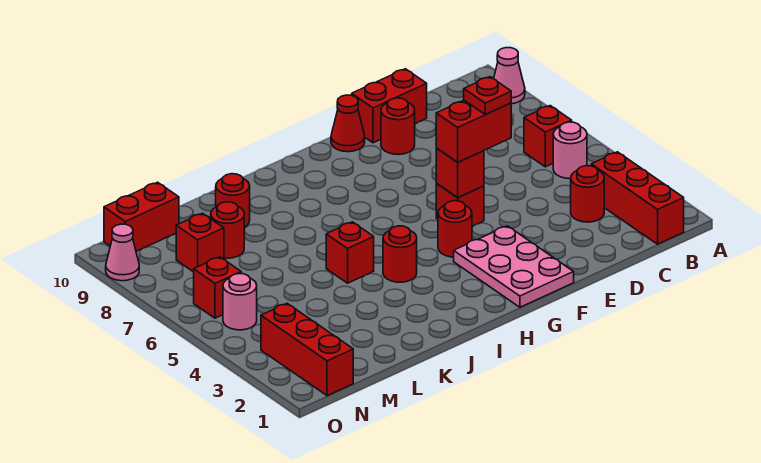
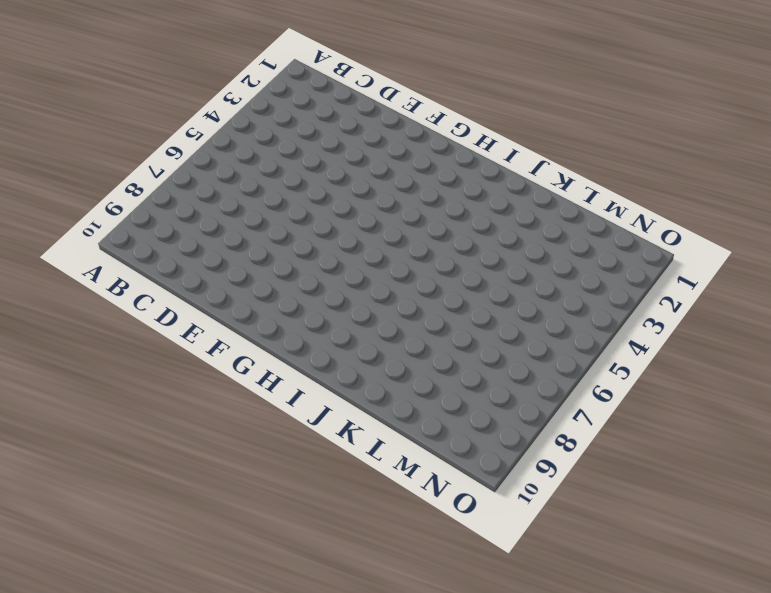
none -> pink 1x1 cone [494,48,525,104]
none -> red 1x3 brick [591,152,684,244]
none -> pink 1x1 round brick [553,122,587,179]

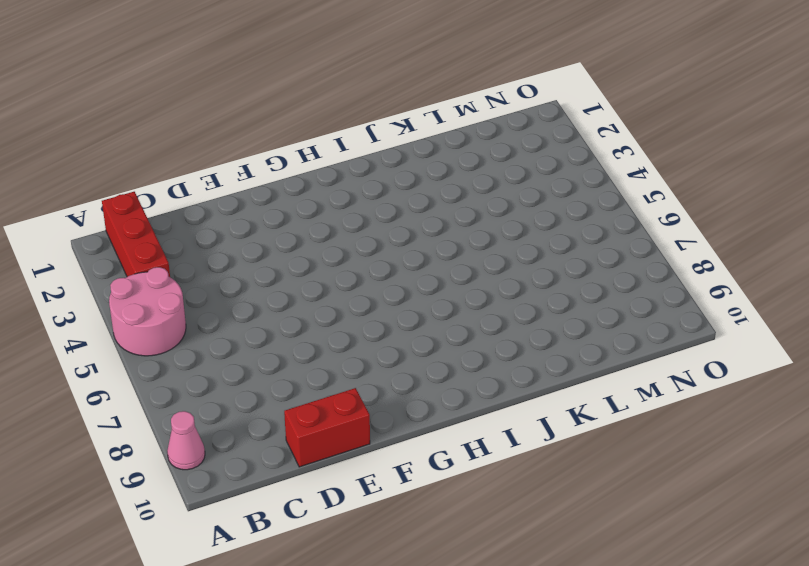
pink 2x2 round brick [109,267,186,356] -> pink 1x1 round brick [553,122,587,179]
none -> red 1x1 brick [524,106,572,167]
none -> red 1x1 round brick [571,166,604,222]
none -> red 1x1 round brick [381,98,415,155]

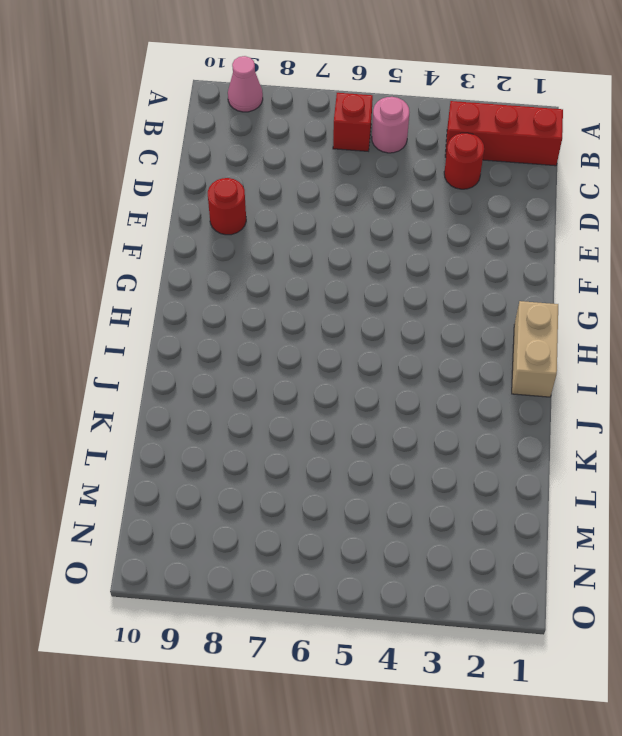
tan 1x2 brick [512,301,558,397] -> none
none -> red 1x2 brick [352,69,427,143]
none -> pink 2x3 plate [454,226,574,307]
none -> red 1x1 brick [436,184,484,226]

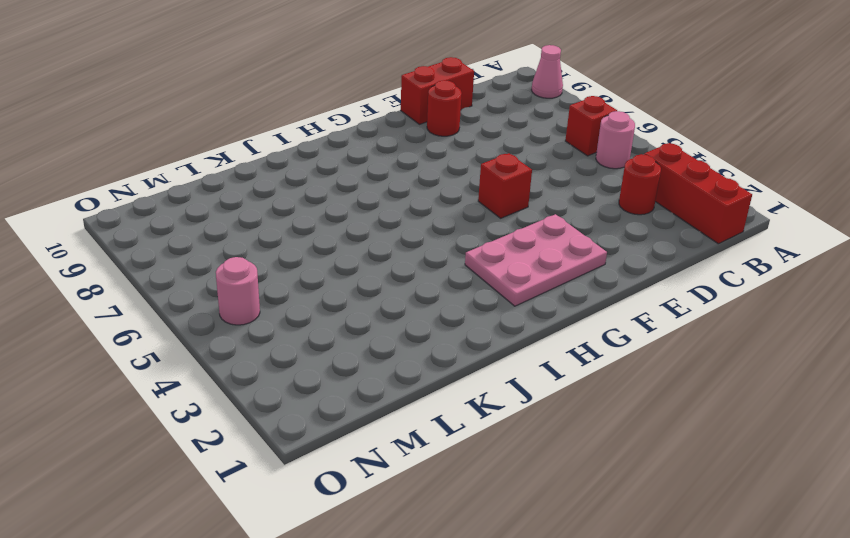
pink 2x3 plate [465,214,607,306] -> pink 2x3 plate turned to [454,226,574,307]
none -> red 1x1 cone [331,95,365,152]
none -> red 1x1 round brick [438,201,472,257]
none -> red 1x1 round brick [383,226,417,282]

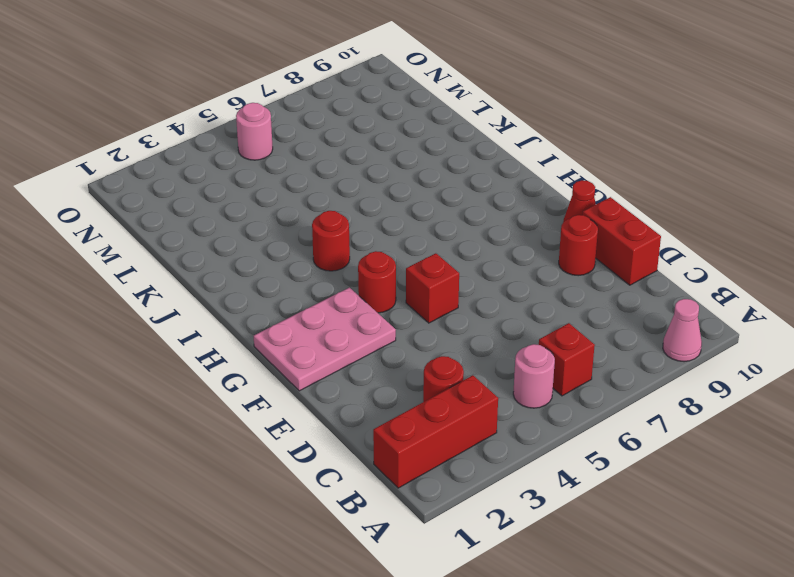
none -> red 1x1 brick [326,222,374,283]
none -> red 1x1 round brick [216,174,250,227]
none -> red 1x1 round brick [211,202,244,258]

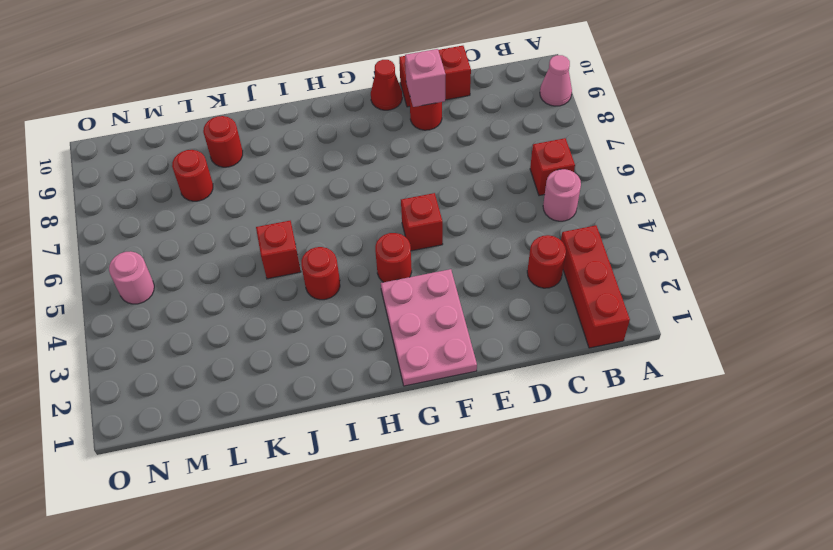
pink 1x1 brick [405,49,446,107] -> none
none -> red 1x1 brick [176,213,224,272]
none -> red 1x2 brick [104,182,179,251]
none -> red 1x3 brick [261,303,353,396]

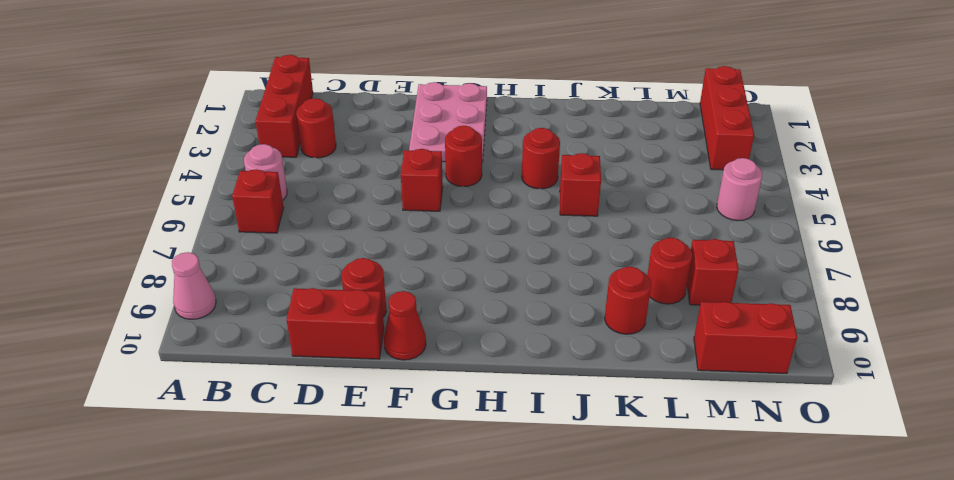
none -> red 1x1 brick [194,257,241,318]
none -> pink 1x1 cone [106,224,139,281]
none -> red 1x1 brick [436,148,484,198]

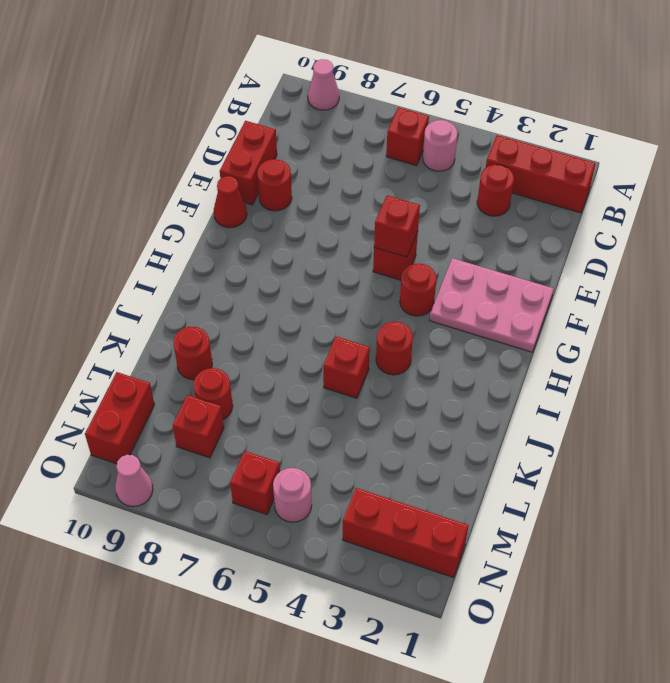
none -> red 1x2 brick [436,100,511,162]
none -> red 1x1 plate [464,77,511,114]

